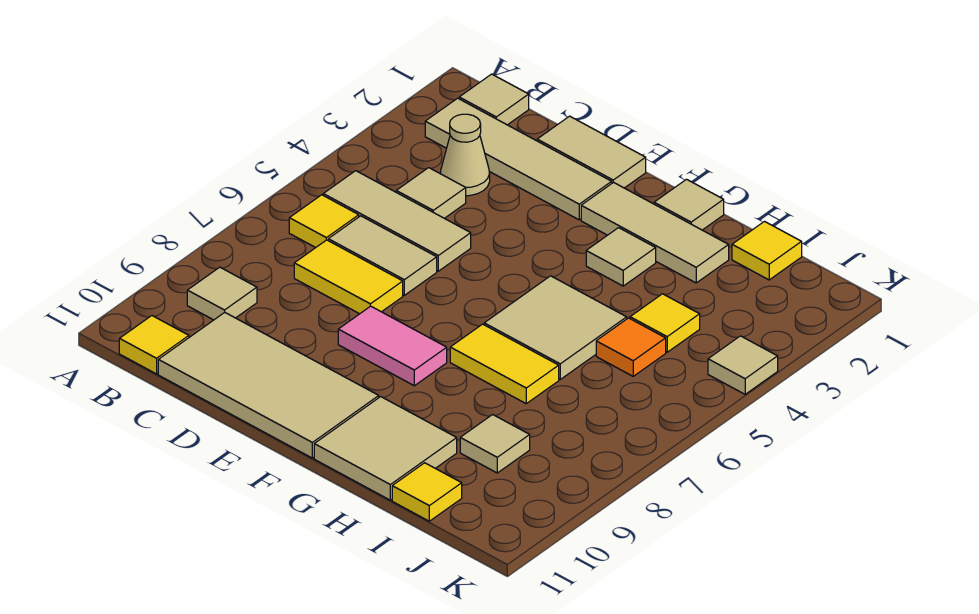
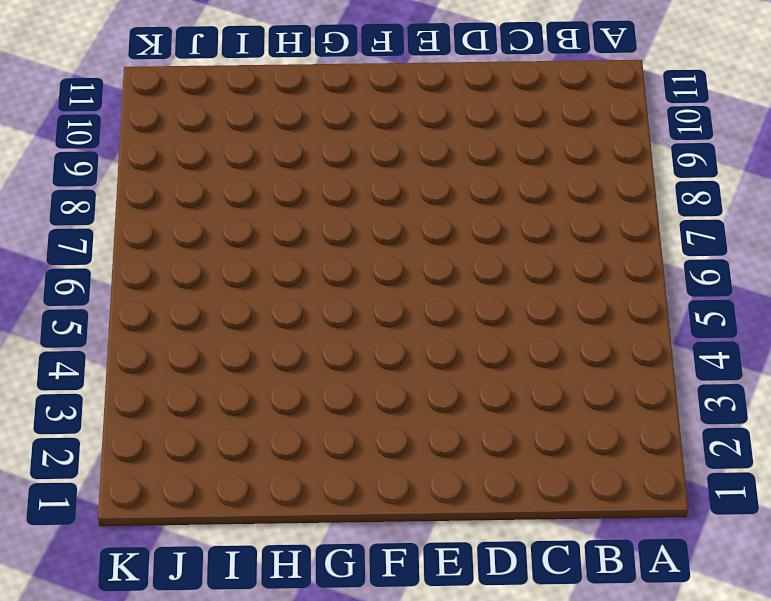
none -> tan 1x1 tile [459,74,529,125]
none -> tan 1x4 tile [425,98,612,220]
none -> tan 1x3 tile [323,171,471,271]

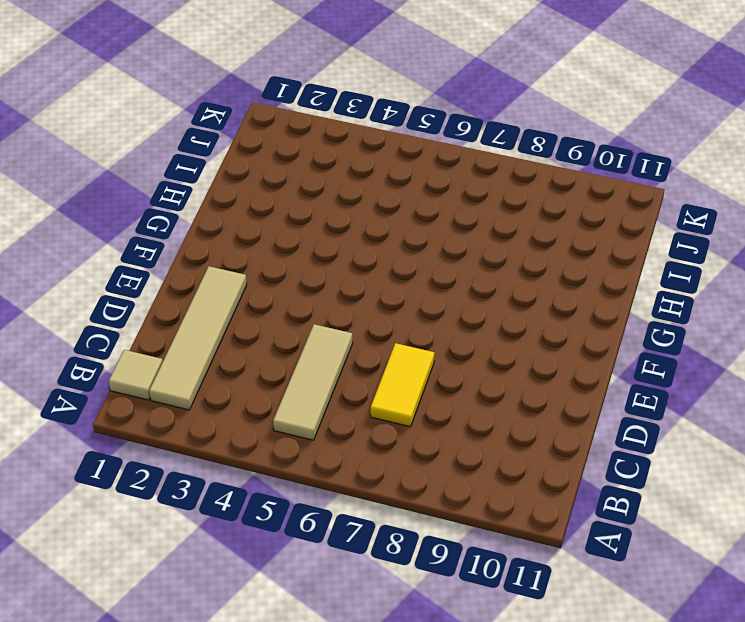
none -> yellow 1x1 tile [289,195,359,248]
none -> tan 1x1 tile [187,267,257,320]
none -> yellow 1x1 tile [119,316,189,374]

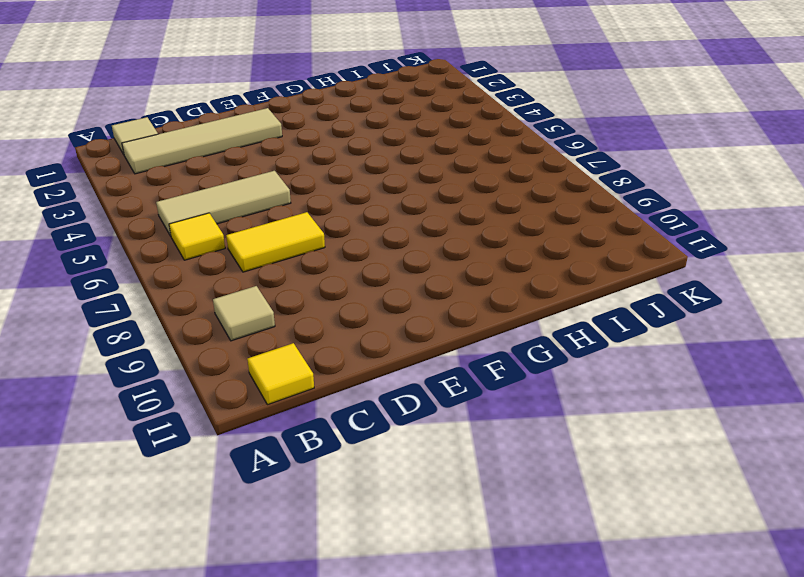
none -> tan 1x1 cone [441,114,490,196]
none -> tan 1x1 tile [396,168,466,218]
none -> tan 1x2 tile [328,216,437,295]

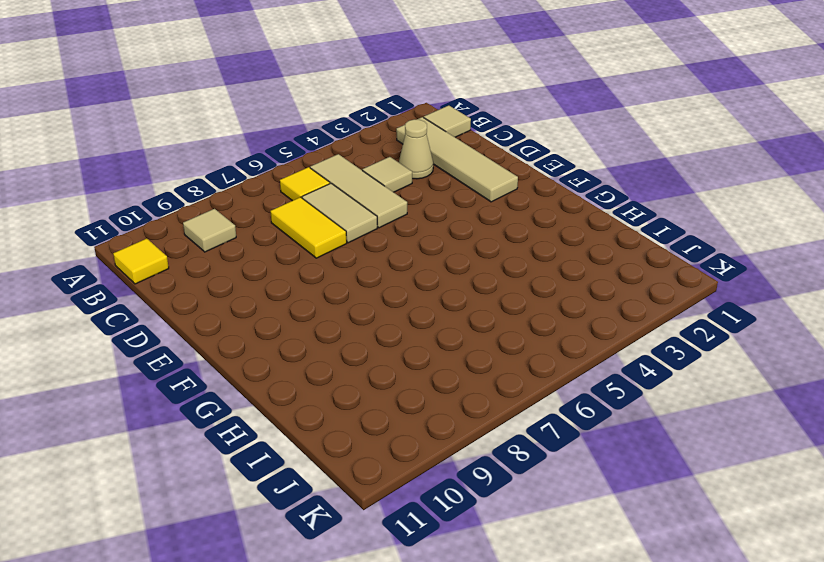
none -> tan 2x4 tile [158,313,379,458]
none -> tan 1x2 tile [537,116,646,188]
none -> pink 1x2 tile [338,306,447,386]

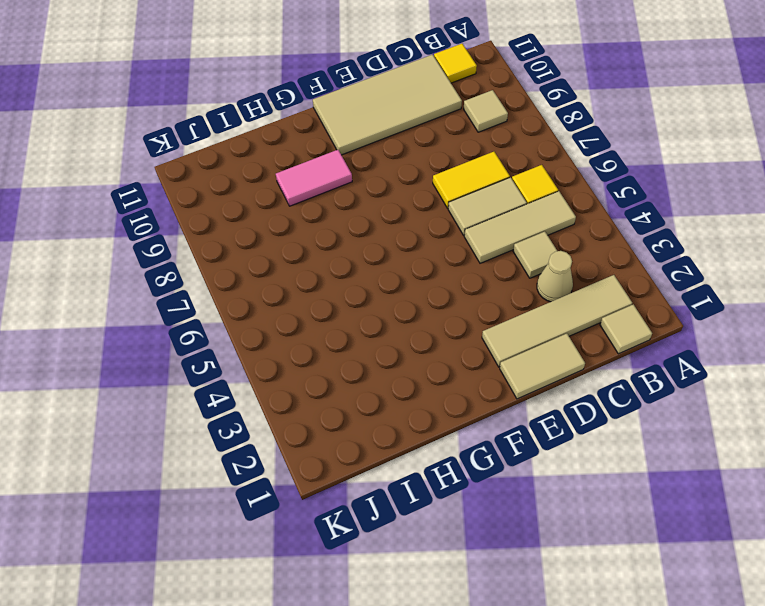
pink 1x2 tile [276,150,352,206] -> pink 1x2 tile moved to [338,306,447,386]
none -> tan 1x3 tile [581,182,729,283]
none -> tan 1x1 tile [654,179,724,230]
none -> tan 1x1 tile [586,228,656,286]

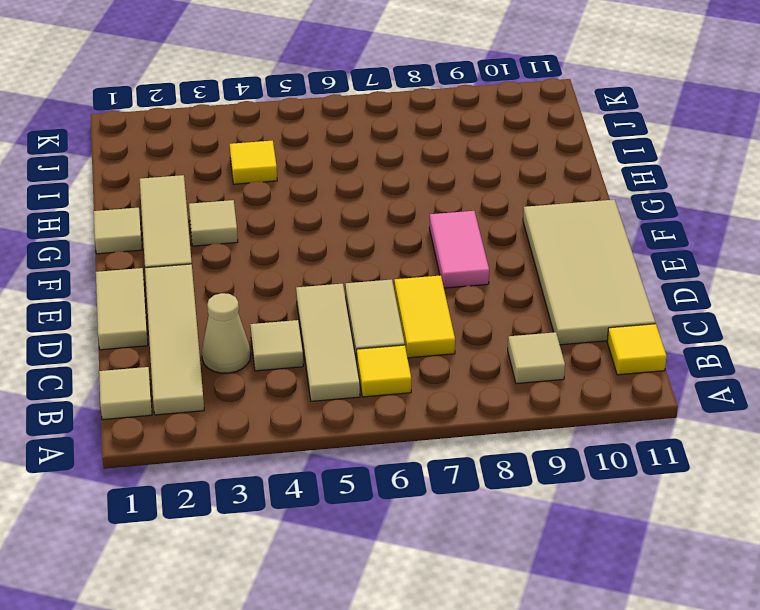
none -> tan 2x2 tile [484,276,627,379]
none -> yellow 1x2 tile [450,324,559,404]
none -> tan 2x2 tile [314,397,457,500]

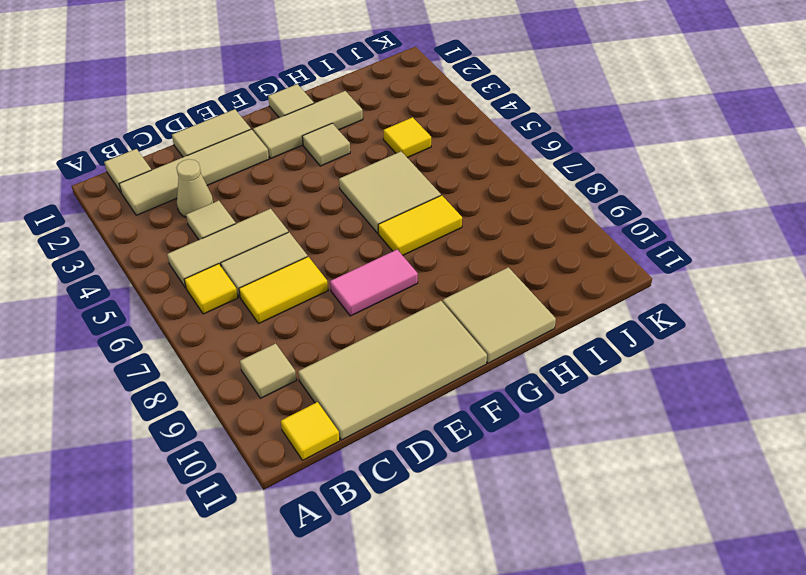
none -> yellow 1x1 tile [732,222,802,280]
none -> orange 1x1 tile [596,318,666,376]
none -> tan 1x1 tile [460,415,530,473]

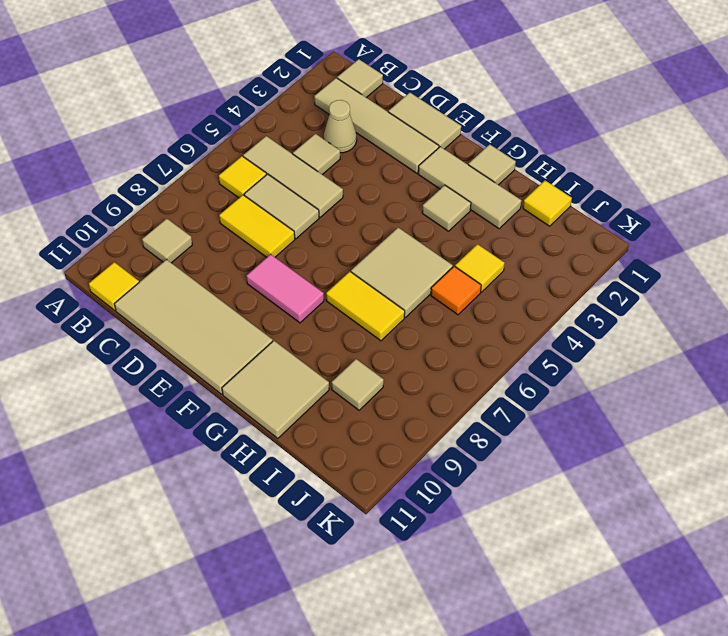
none -> yellow 1x1 tile [392,463,462,521]
none -> tan 1x1 tile [708,336,778,394]

